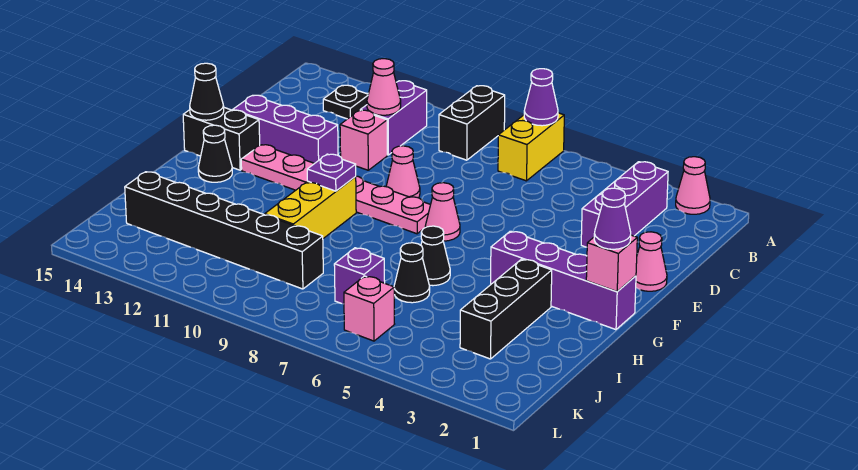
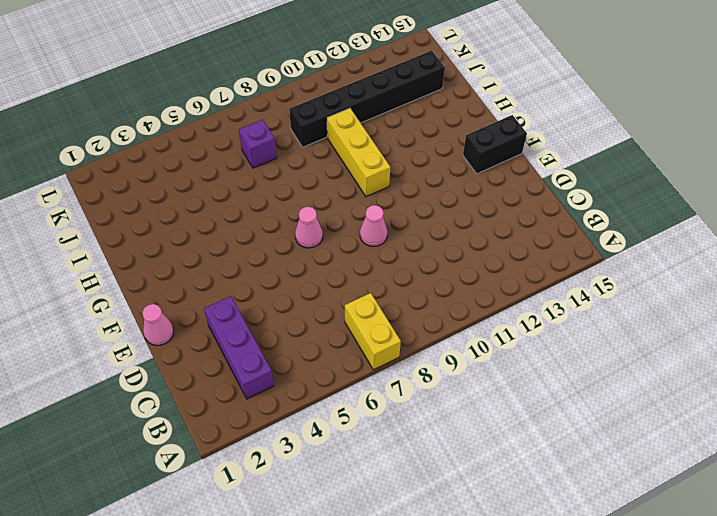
none -> pink 1x1 cone [676,157,710,214]
none -> black 1x2 brick [439,86,505,160]
none -> purple 1x2 brick [360,81,427,155]

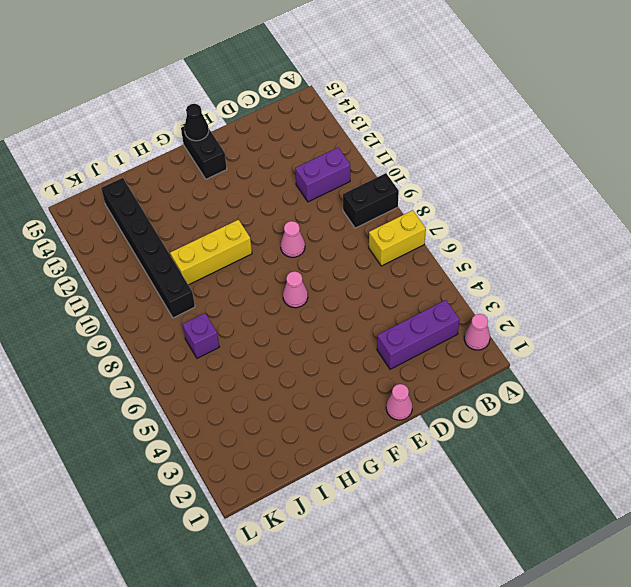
none -> black 1x1 plate [323,85,368,119]
none -> pink 1x1 brick [340,110,387,170]
none -> purple 1x3 brick [233,95,338,163]

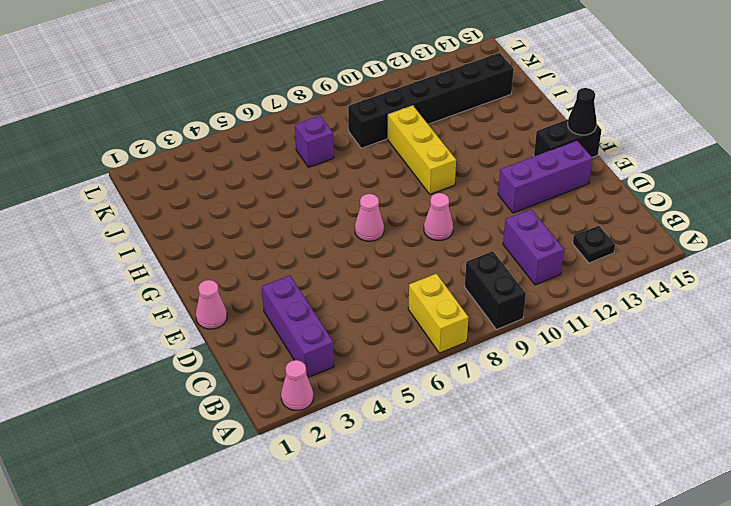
none -> pink 1x1 brick [340,110,387,170]
none -> pink 1x6 plate [241,145,431,234]
none -> purple 1x4 brick [491,231,636,330]

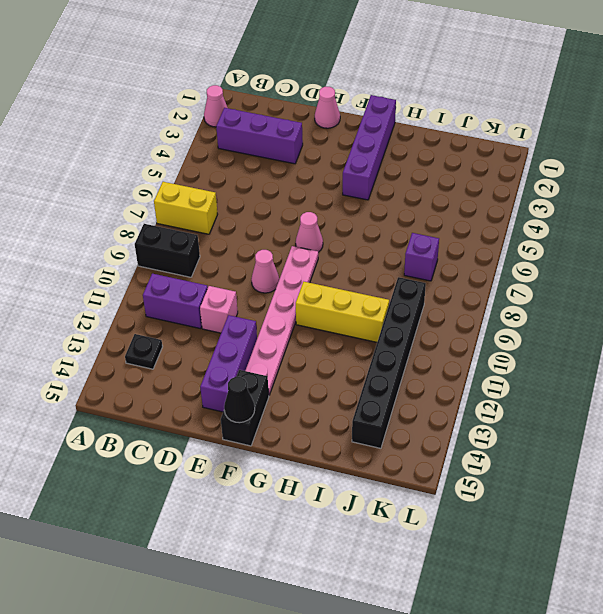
none -> black 1x1 cone [198,125,232,182]
none -> black 1x3 brick [460,259,552,359]
none -> black 1x1 cone [421,226,450,286]

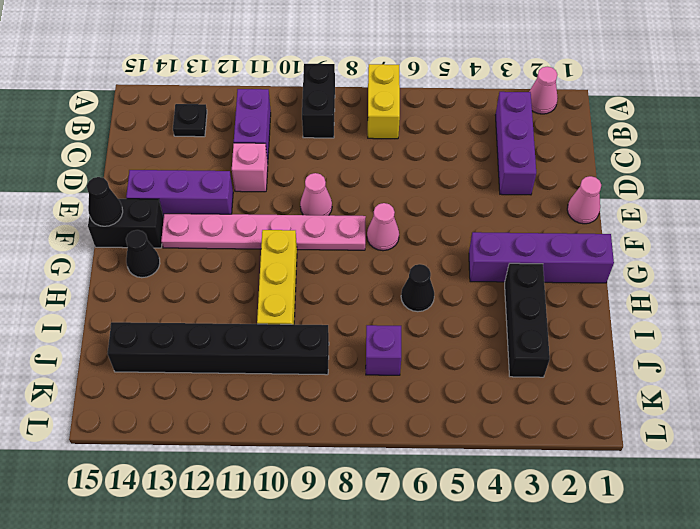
none -> black 1x1 cone [394,243,430,303]
none -> pink 1x1 brick [344,276,394,341]
none -> purple 1x1 cone [524,69,558,126]

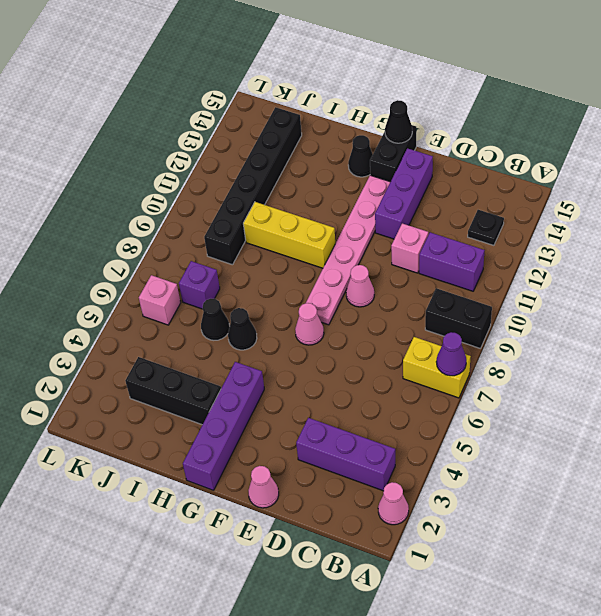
none -> pink 1x1 cone [367,59,401,115]
none -> pink 1x1 brick [586,235,637,292]
none -> purple 1x1 plate [307,154,356,191]

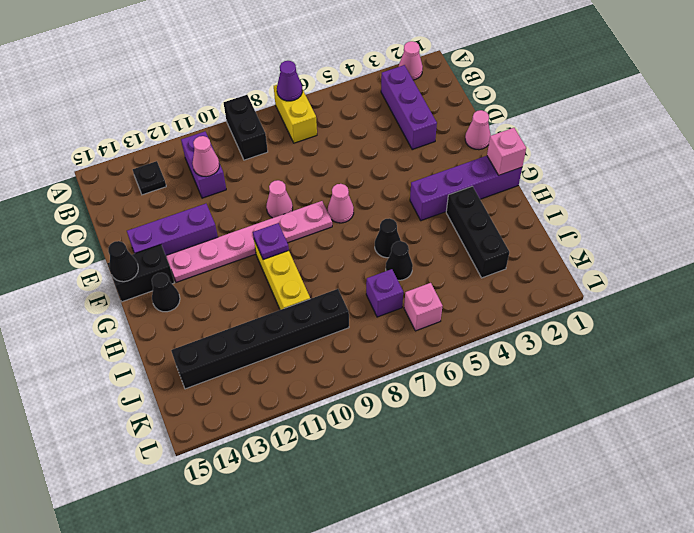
none -> pink 1x1 brick [340,110,387,170]
none -> purple 1x1 cone [594,188,631,249]

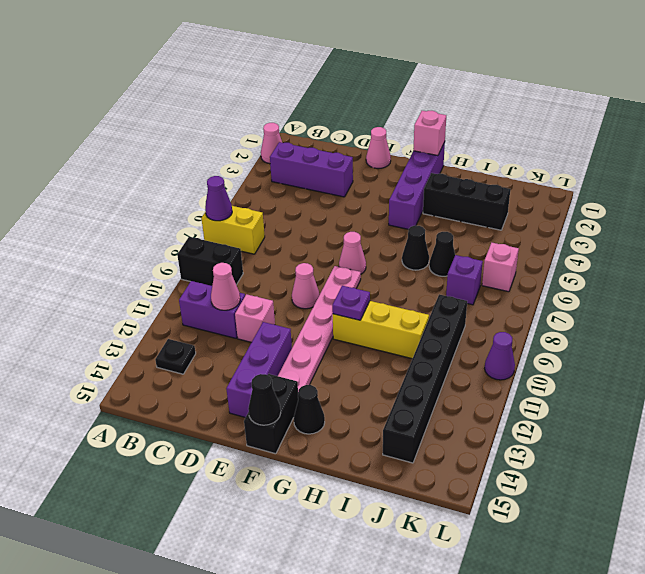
purple 1x1 cone [485,332,515,380] -> purple 1x1 cone moved to [594,188,631,249]

